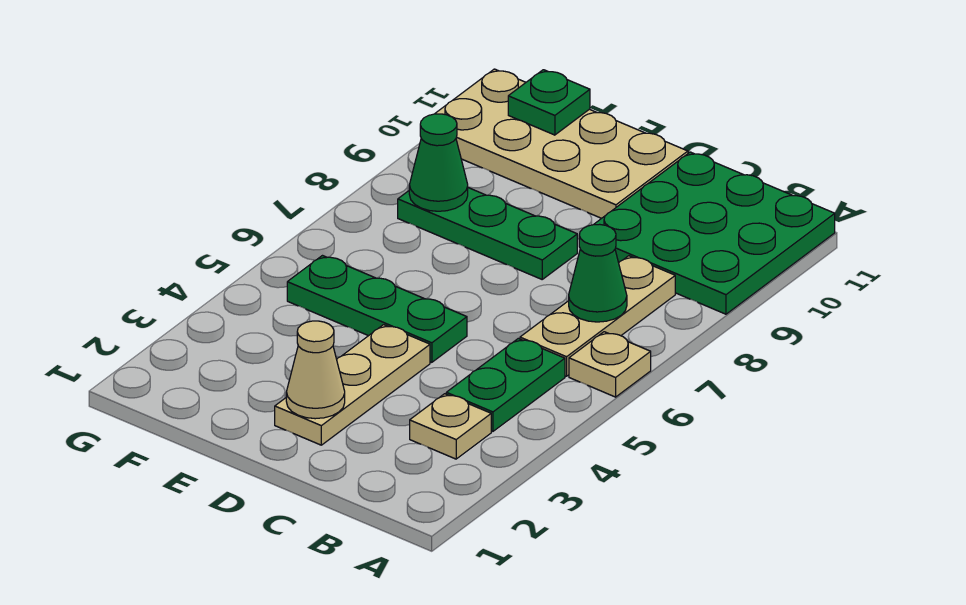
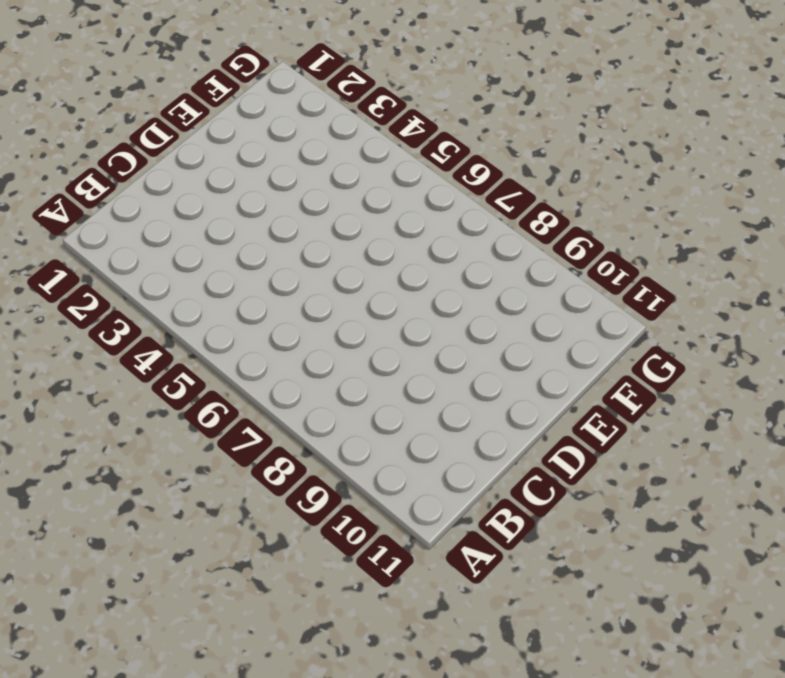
none -> tan 1x1 plate [569,332,651,397]
none -> green 3x3 plate [594,152,835,314]
none -> tan 1x1 plate [410,394,491,459]

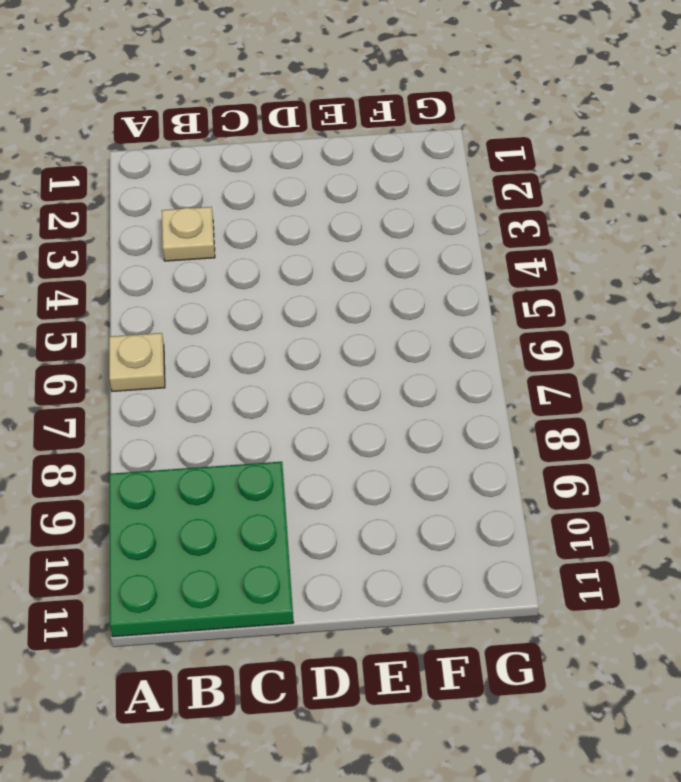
none -> green 1x2 plate [446,339,565,431]
none -> tan 1x3 plate [520,256,675,376]
none -> tan 1x3 plate [275,325,430,445]

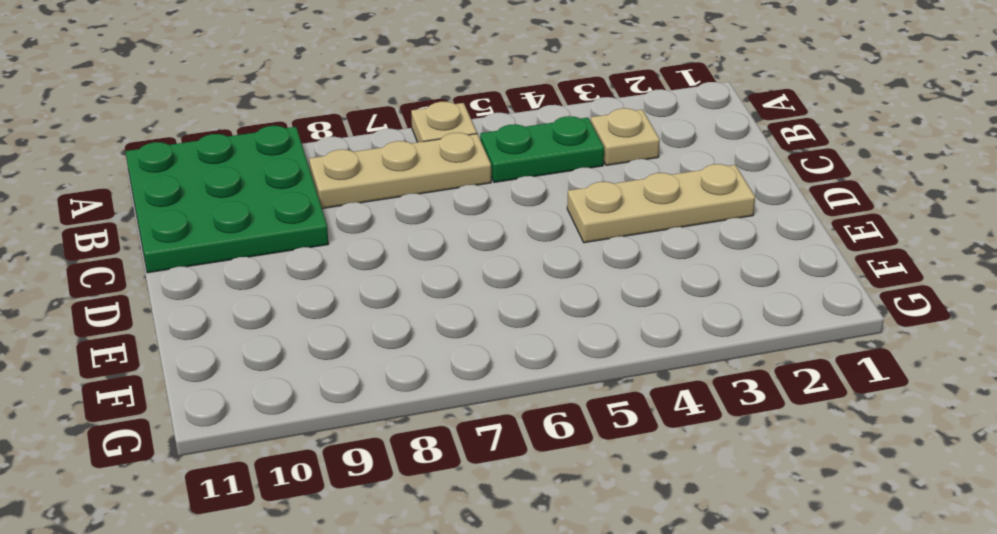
none -> green 1x3 plate [287,256,467,362]
none -> green 1x3 plate [398,188,577,279]
none -> tan 2x4 plate [435,69,688,218]

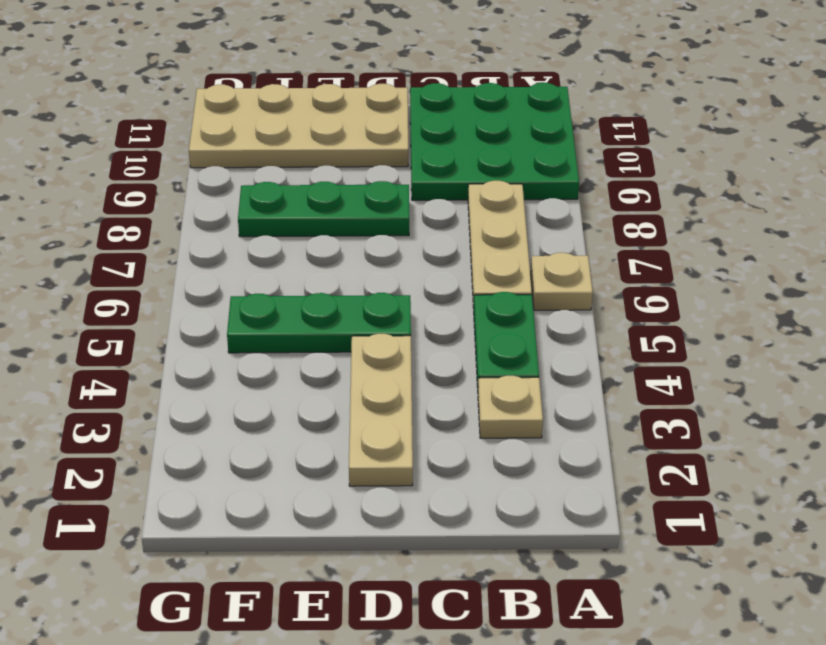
none -> green 1x1 cone [569,224,627,322]
none -> tan 1x1 cone [286,321,345,419]
none -> green 1x1 cone [409,114,468,211]

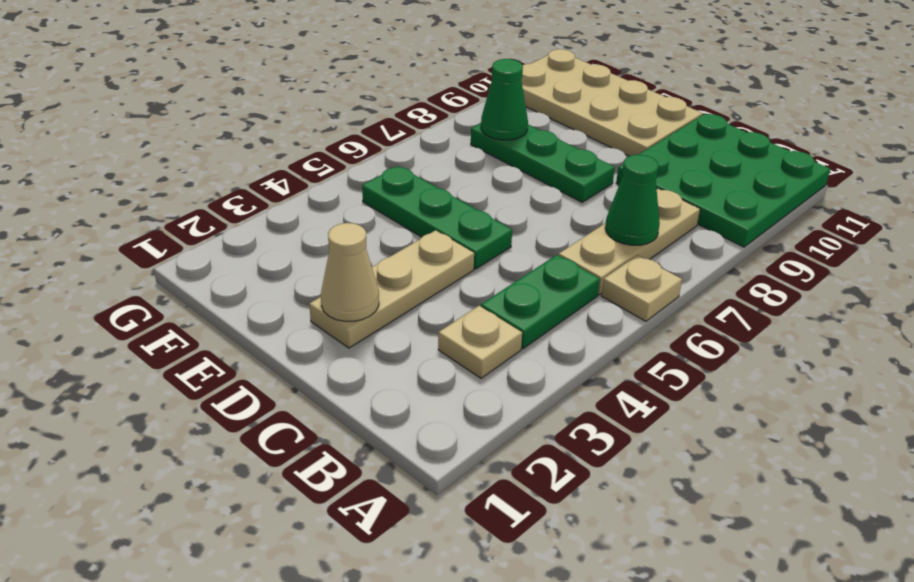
none -> green 1x1 plate [508,70,590,135]

